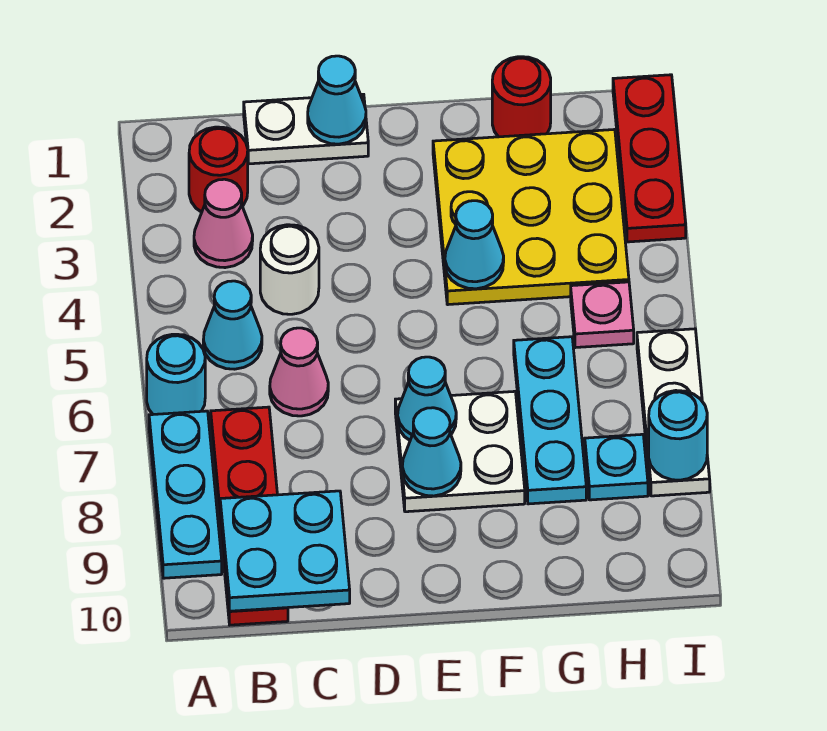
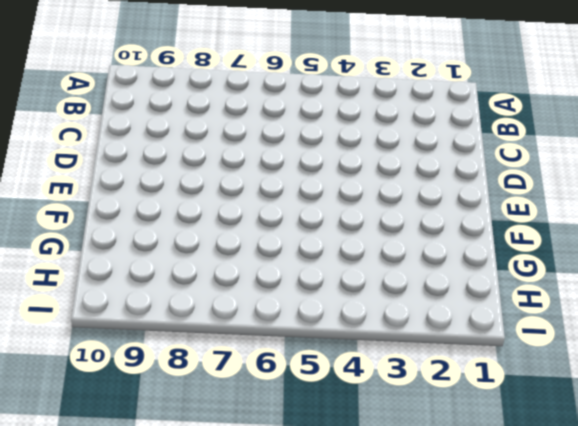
none -> cyan 1x1 round brick [147,334,205,414]
none -> cyan 1x3 plate [149,411,222,578]
none -> red 1x1 round brick [189,127,248,212]

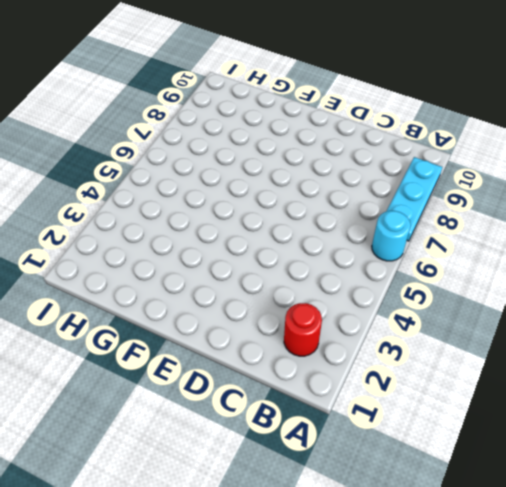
none -> pink 1x1 cone [194,179,253,268]
none -> cyan 1x1 cone [203,281,262,369]
none -> red 1x4 plate [211,407,288,625]

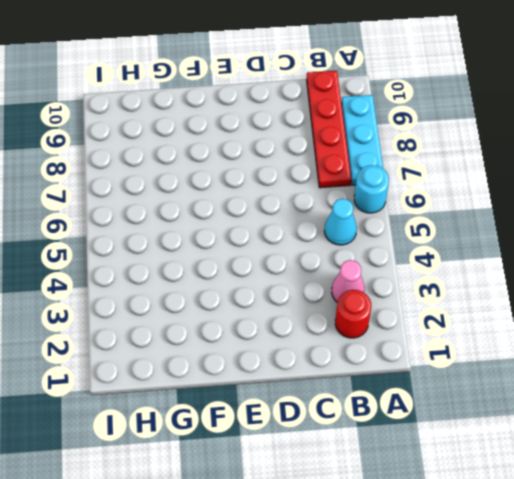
none -> white 1x2 plate [244,94,368,164]
none -> white 1x1 round brick [260,225,319,314]
none -> pink 1x1 cone [270,328,328,416]

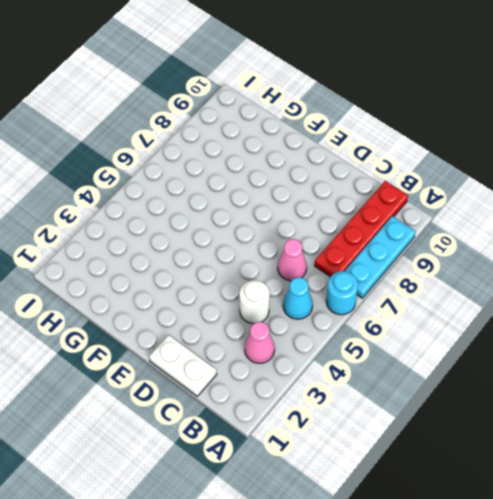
none -> red 1x1 round brick [189,127,248,212]
none -> white 2x2 plate [395,391,525,512]
none -> yellow 3x3 plate [433,129,629,305]

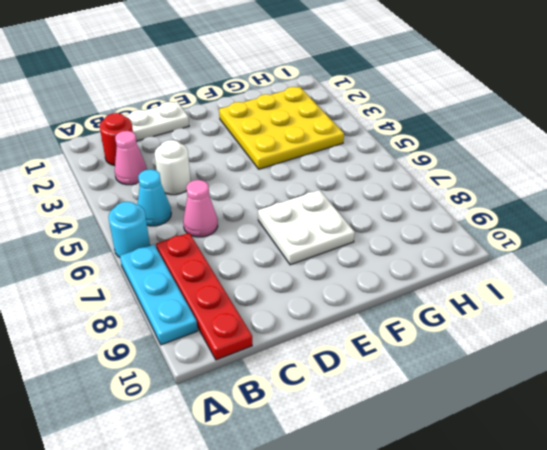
none -> red 1x1 round brick [492,57,551,137]
none -> cyan 1x3 plate [514,337,586,504]
none -> pink 1x1 plate [571,282,634,348]

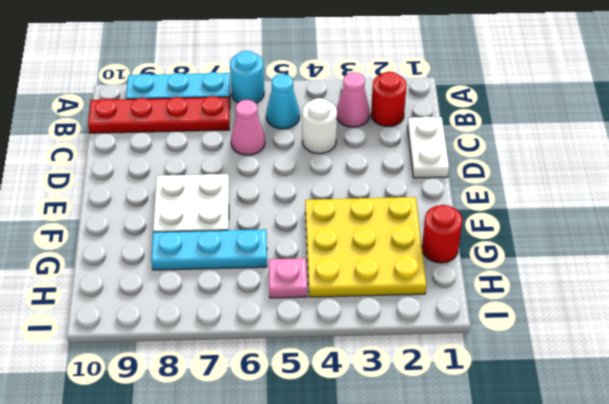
none -> cyan 1x1 plate [585,434,648,500]
none -> red 1x3 plate [613,75,686,242]
none -> white 1x3 plate [637,329,710,496]

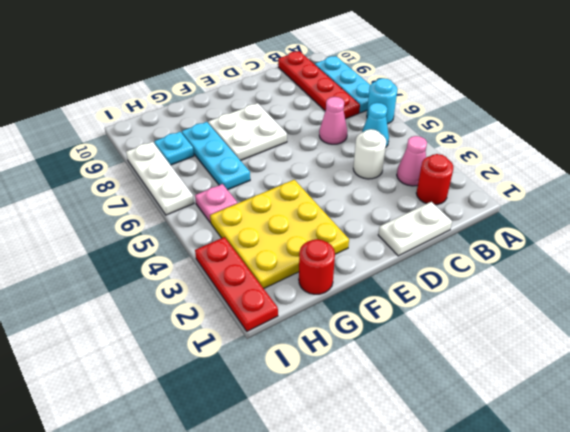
none -> cyan 2x2 plate [220,491,350,611]
none -> cyan 1x1 cone [308,56,366,144]
none -> cyan 1x1 cone [398,357,456,440]

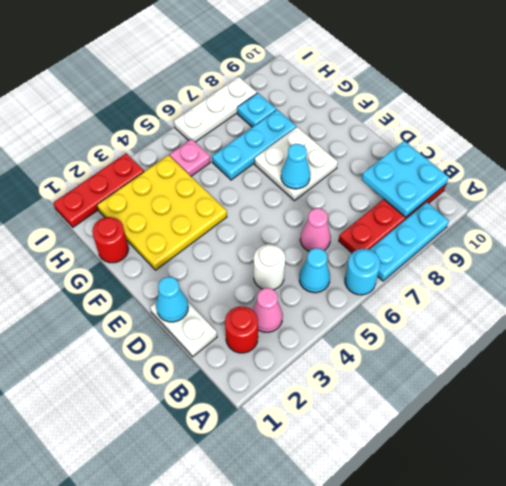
none -> cyan 1x1 cone [402,408,461,496]
none -> cyan 1x1 cone [445,201,504,289]
none -> cyan 1x1 round brick [649,391,707,480]

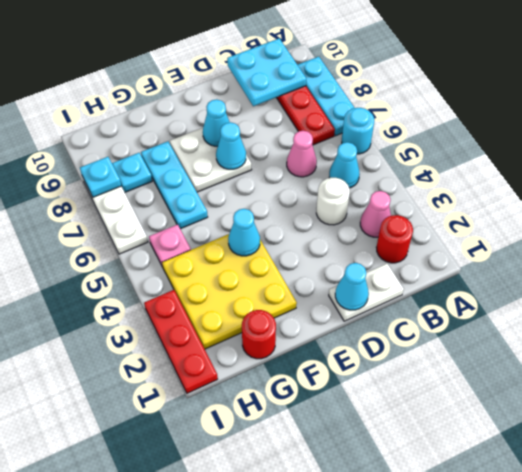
cyan 1x1 plate [80,157,121,197] -> cyan 1x1 round brick [649,391,707,480]

